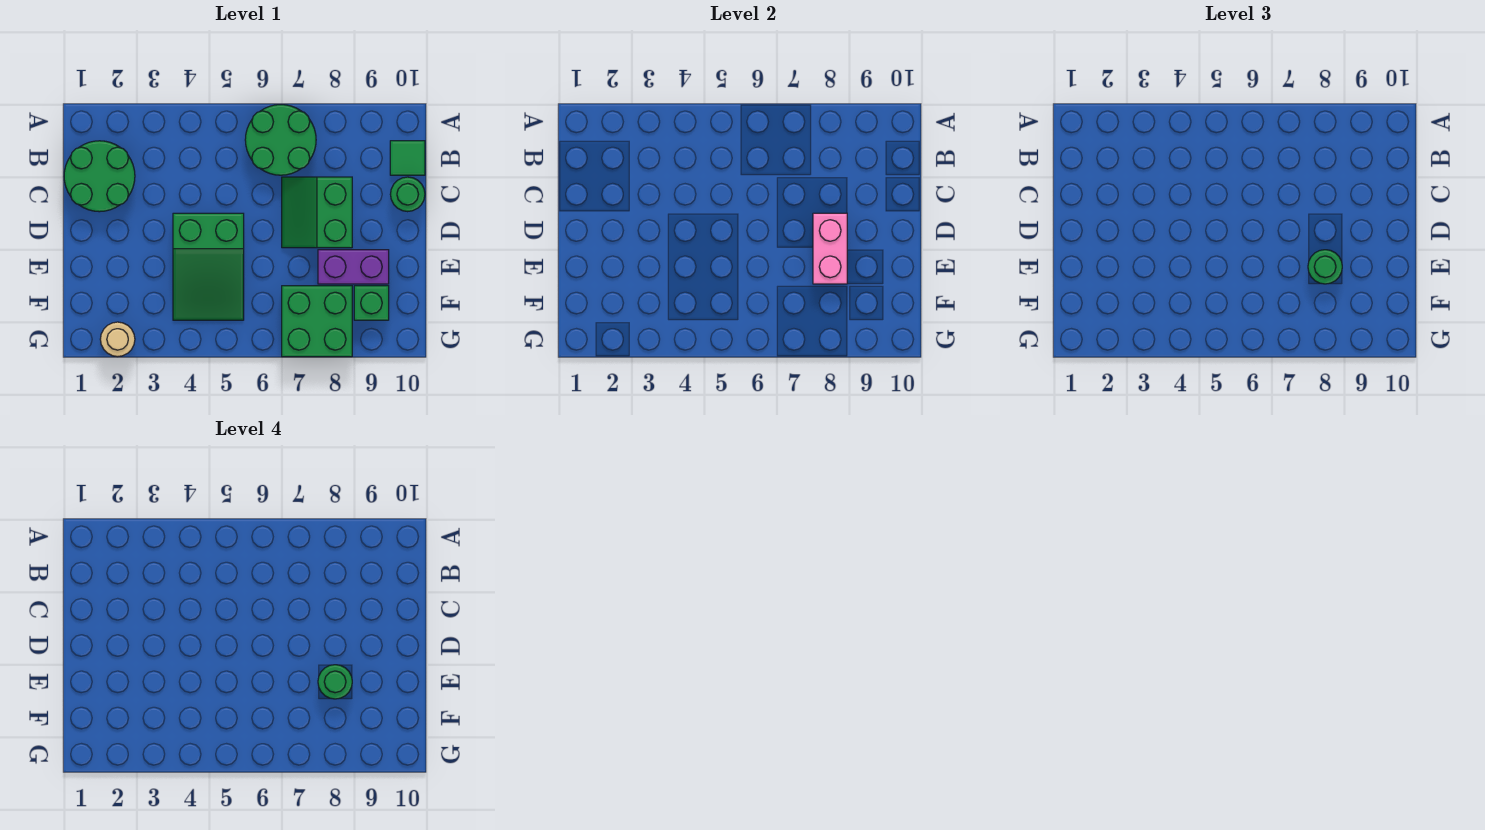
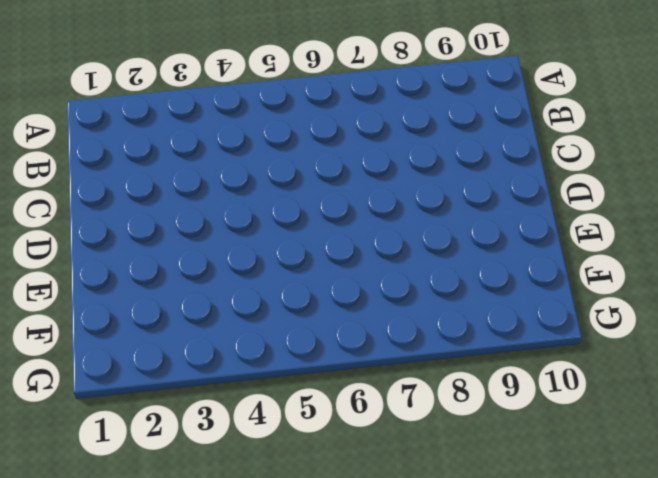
none -> green 2x2 round brick [245,105,316,175]
none -> green 2x2 round brick [64,141,135,212]
none -> green 1x1 tile [390,141,425,175]

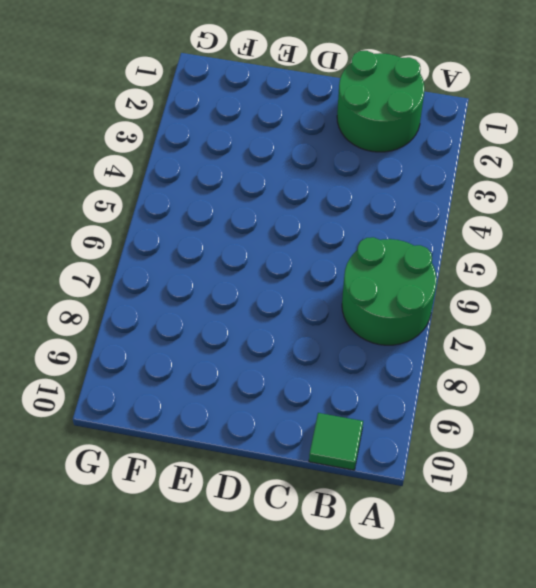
none -> green 2x2 slope [282,177,352,248]
none -> green 1x1 round brick [390,177,425,212]
none -> green 2x3 slope [173,213,244,320]

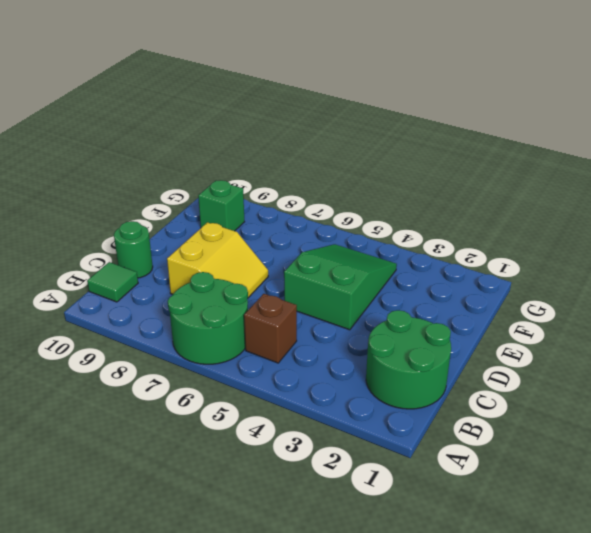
brown 1x1 brick [244,294,297,363] -> none
yellow 2x2 slope [167,222,268,298] -> green 2x2 slope [282,177,352,248]
none -> purple 1x2 brick [318,250,389,284]
none -> green 2x2 brick [282,286,352,357]
none -> tan 1x1 round brick [100,322,135,357]

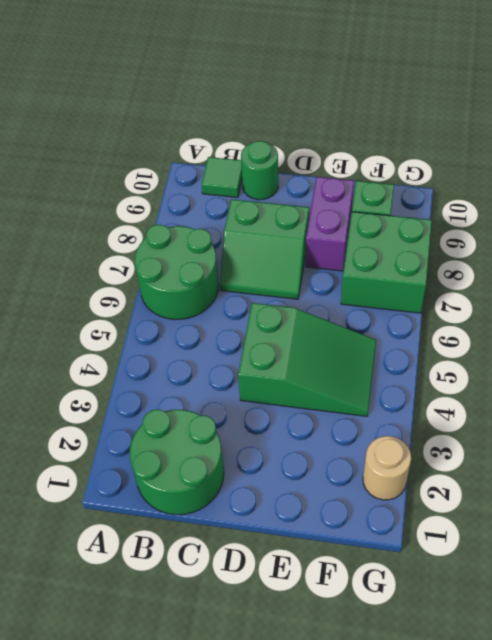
none -> pink 1x2 brick [813,213,847,284]
none -> green 1x1 round brick [1308,250,1342,284]
none -> green 1x1 round brick [318,665,352,699]

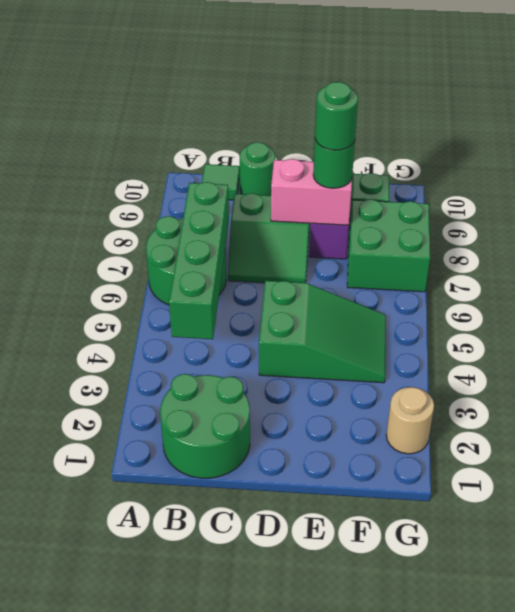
green 1x4 brick [169,182,229,339] -> none

